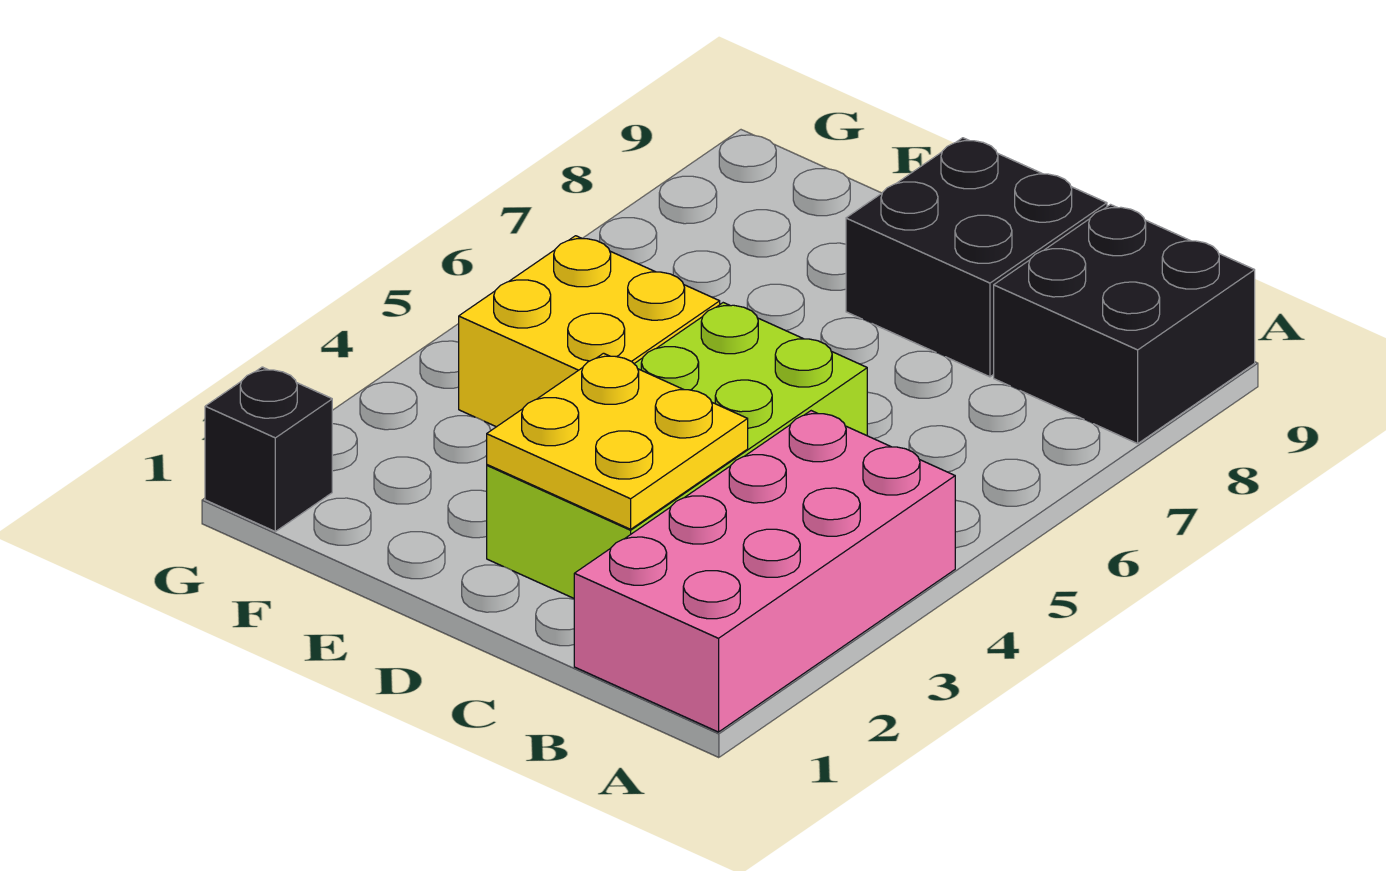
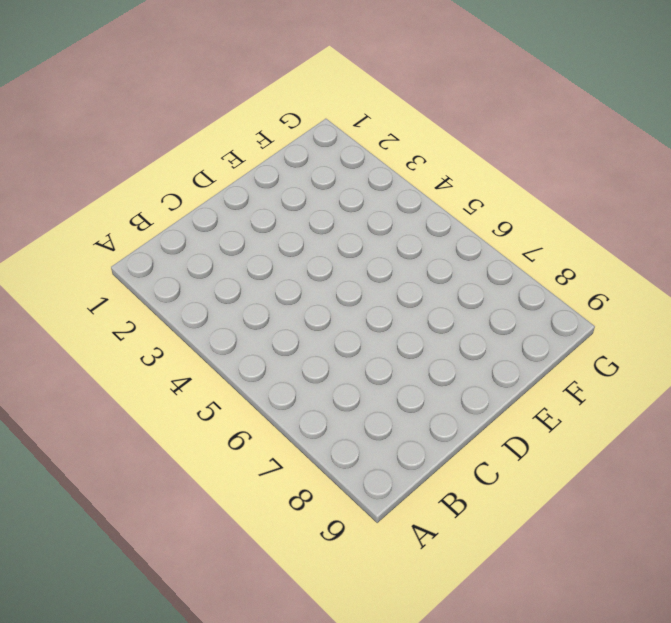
none -> pink 2x4 brick [574,411,955,732]
none -> black 2x2 brick [994,205,1255,444]

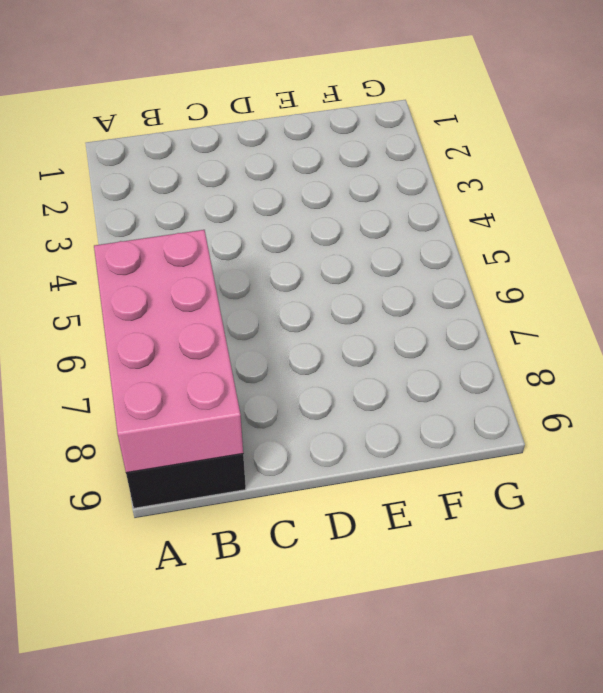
pink 2x4 brick [94,230,243,473] -> pink 2x4 brick moved to [574,411,955,732]
none -> lime 2x4 brick [487,303,867,598]
none -> black 2x2 brick [846,138,1107,377]

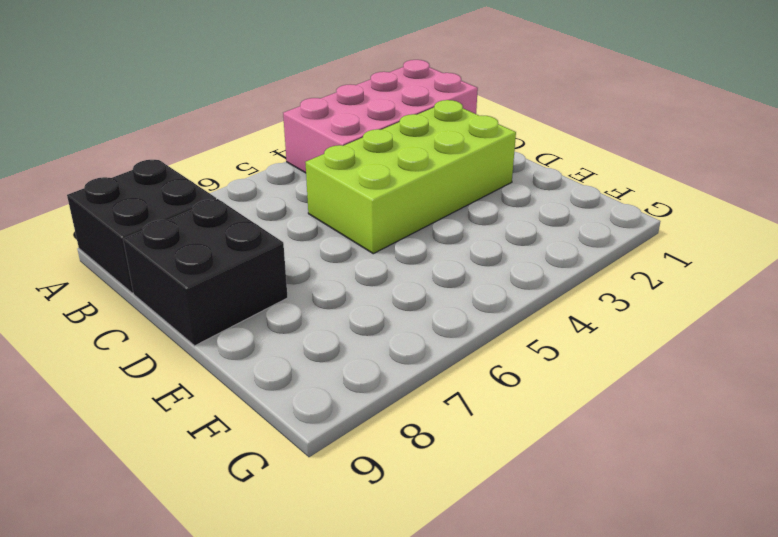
none -> yellow 2x2 brick [459,236,720,427]
none -> black 1x1 brick [205,367,332,531]

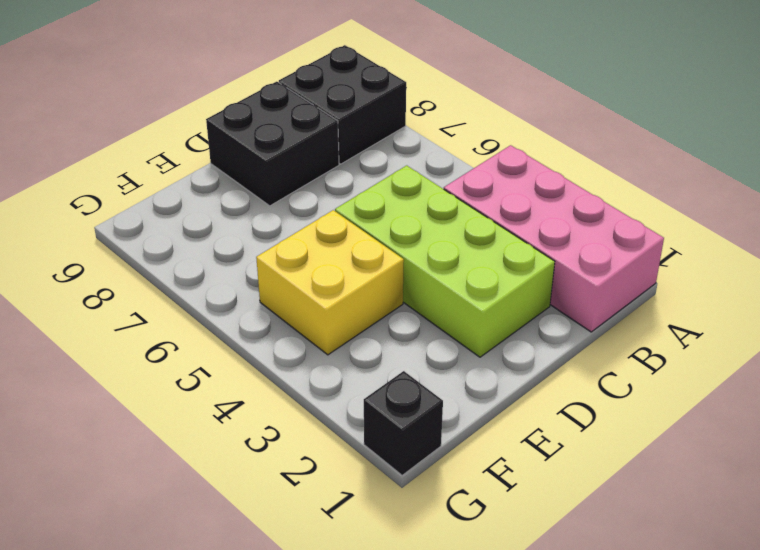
none -> yellow 2x2 plate [487,353,748,529]

